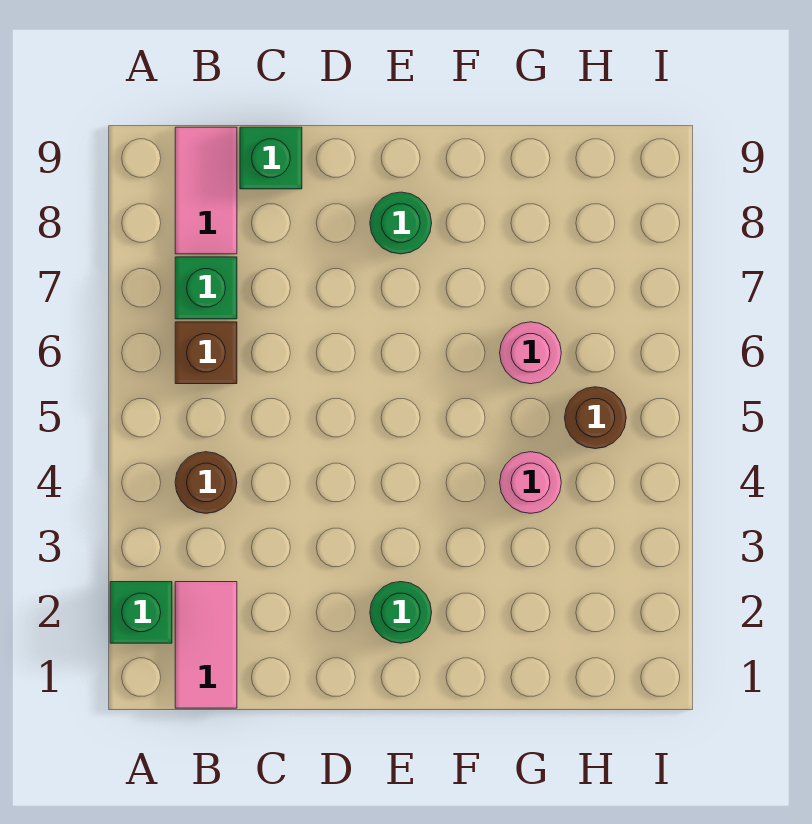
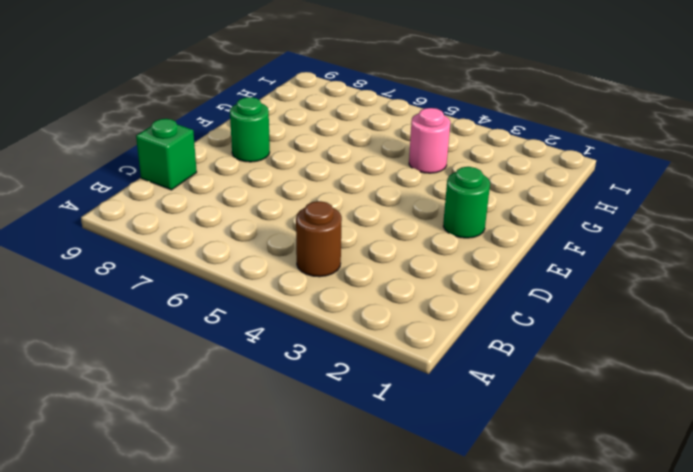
none -> green 1x1 brick [110,582,172,643]
none -> pink 1x2 tile [175,582,237,708]
none -> brown 1x1 brick [175,322,237,384]

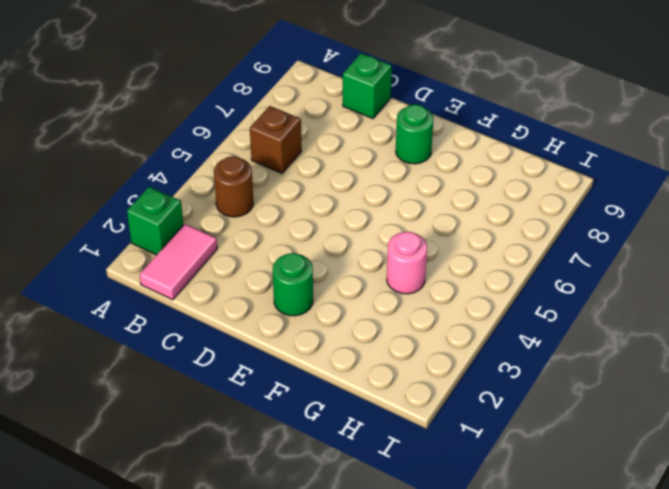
none -> green 1x1 brick [175,257,237,319]
none -> pink 1x2 tile [175,127,237,254]
none -> pink 1x1 round brick [500,322,561,384]

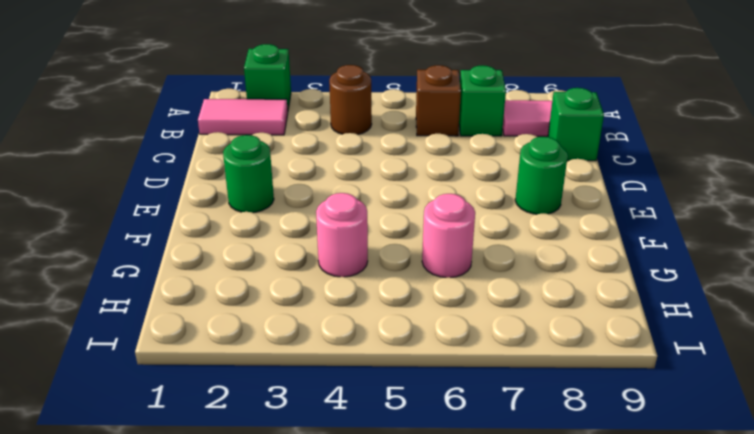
none -> brown 1x1 round brick [565,387,626,449]

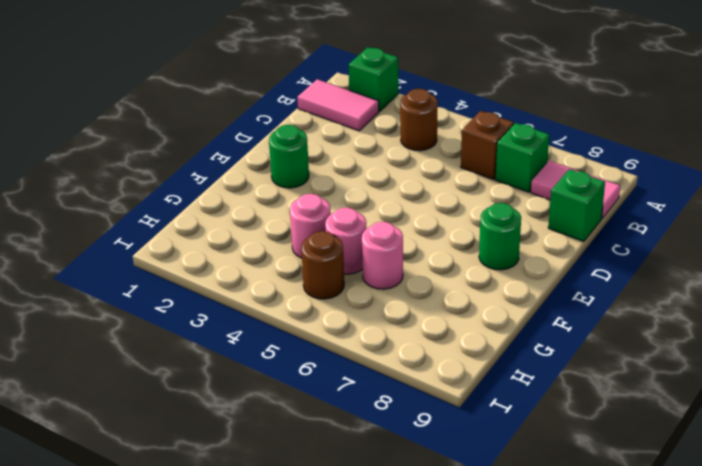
pink 1x1 round brick [325,208,366,274] -> none

